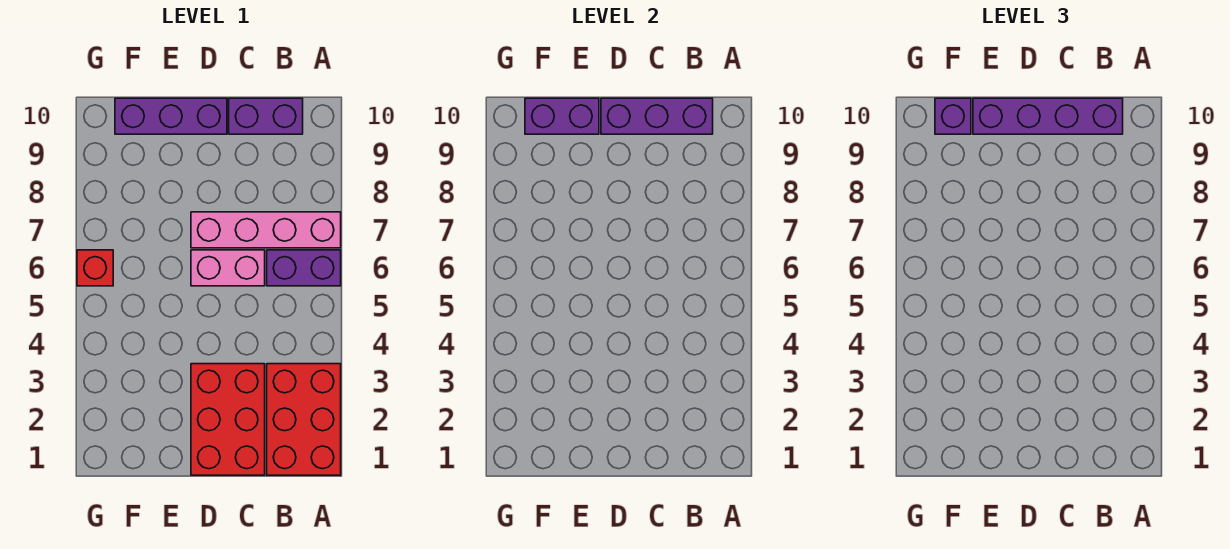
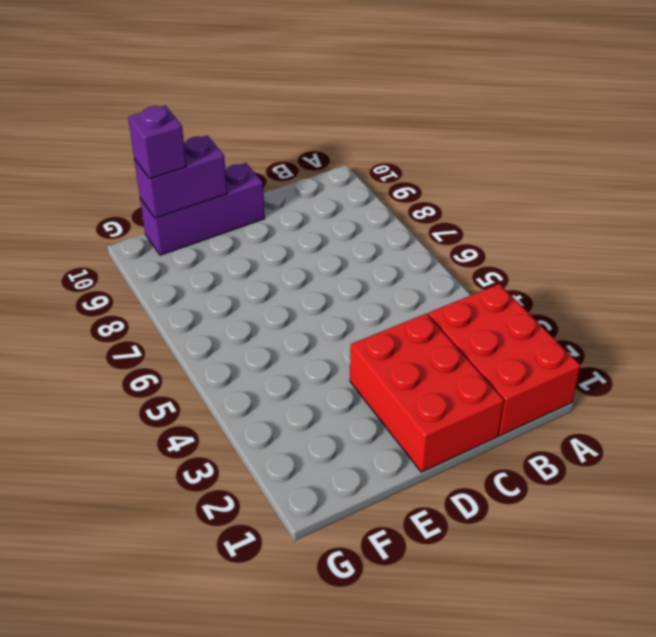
none -> purple 1x2 brick [267,250,341,286]
none -> pink 1x4 brick [191,212,341,248]
none -> purple 1x2 brick [229,98,303,134]

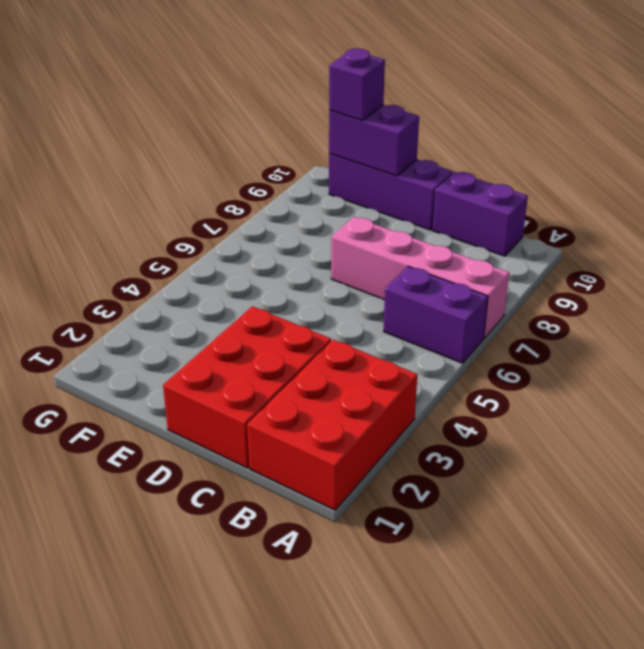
none -> pink 1x2 brick [191,250,265,286]
none -> red 1x1 brick [77,250,113,286]
none -> purple 1x3 brick [601,98,713,134]

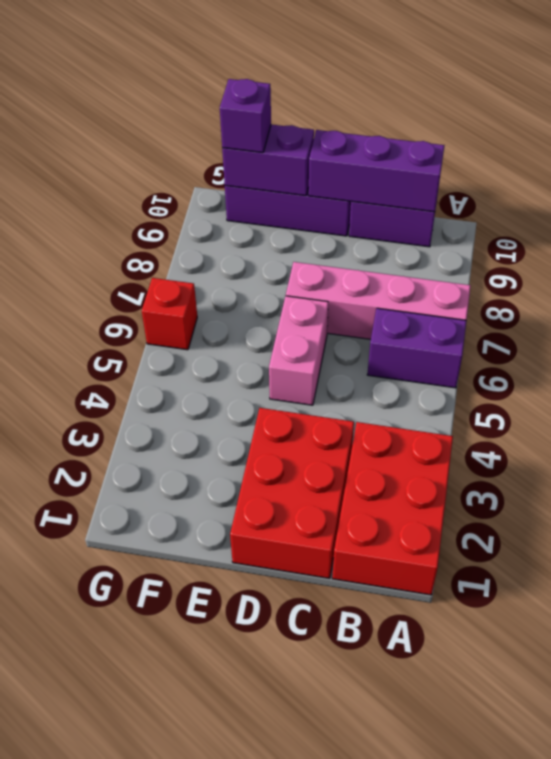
pink 1x2 brick [269,296,328,405] -> pink 1x2 brick turned to [191,250,265,286]
none -> purple 1x4 brick [973,98,1123,134]

